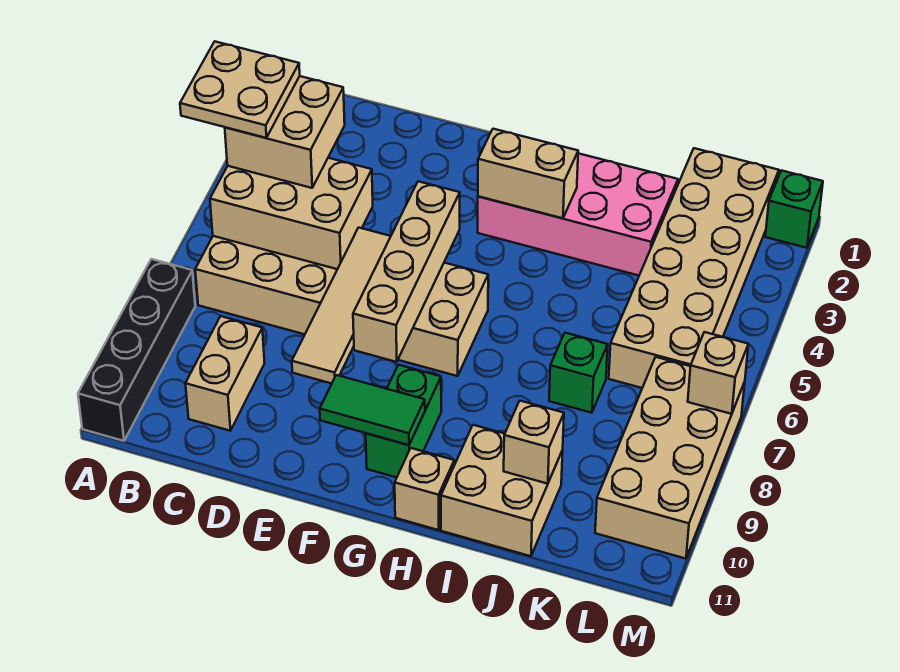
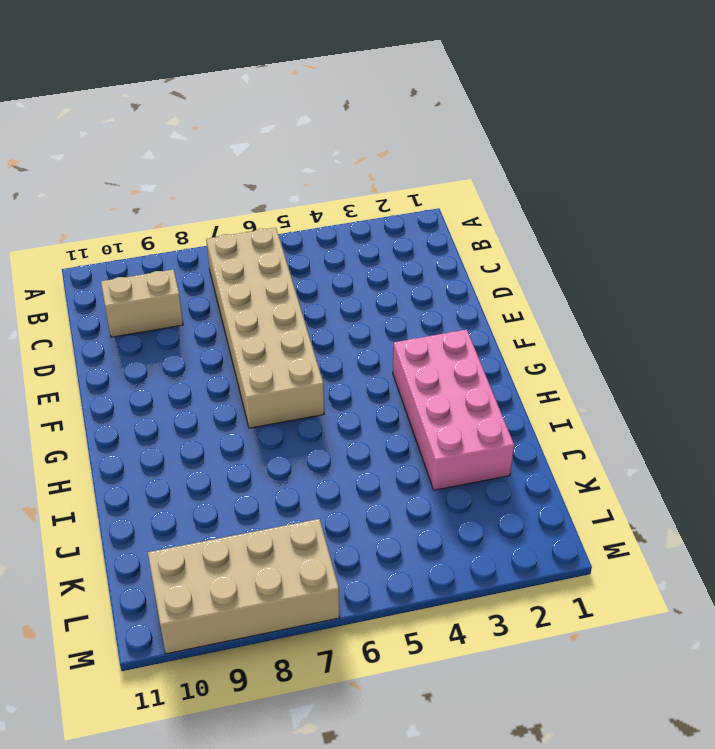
none -> black 1x4 brick [78,259,195,441]
none -> green 1x2 brick [366,365,441,477]
none -> tan 1x1 brick [395,448,454,530]

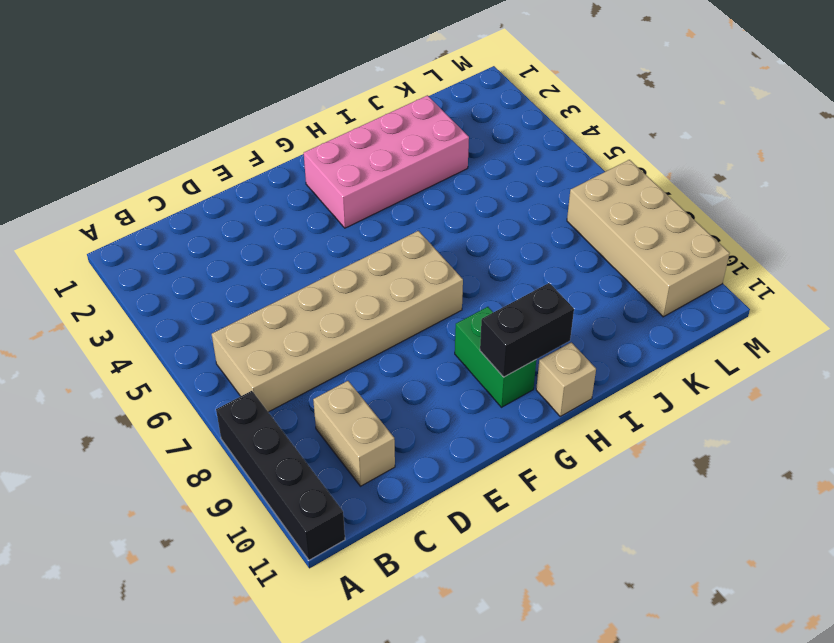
black 1x2 brick [480,283,574,377] -> green 1x2 tile [320,375,425,445]
none -> tan 2x2 brick [441,425,563,556]
none -> green 1x1 brick [549,333,608,413]
none -> tan 2x6 brick [609,148,779,388]

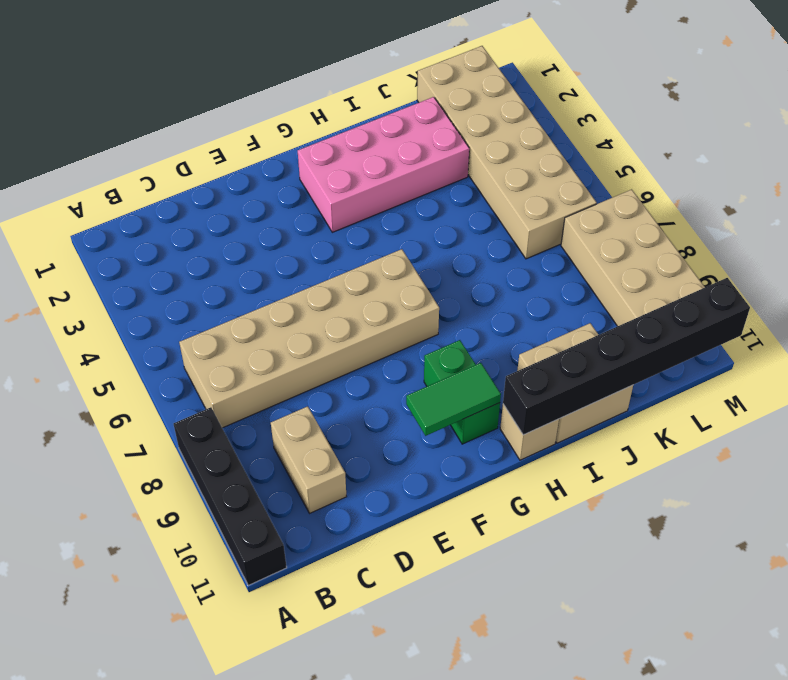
black 1x6 brick [503,278,750,435] -> none
none -> green 1x1 brick [549,333,608,413]
none -> green 1x1 brick [765,170,823,248]
none -> tan 2x3 brick [210,158,373,269]

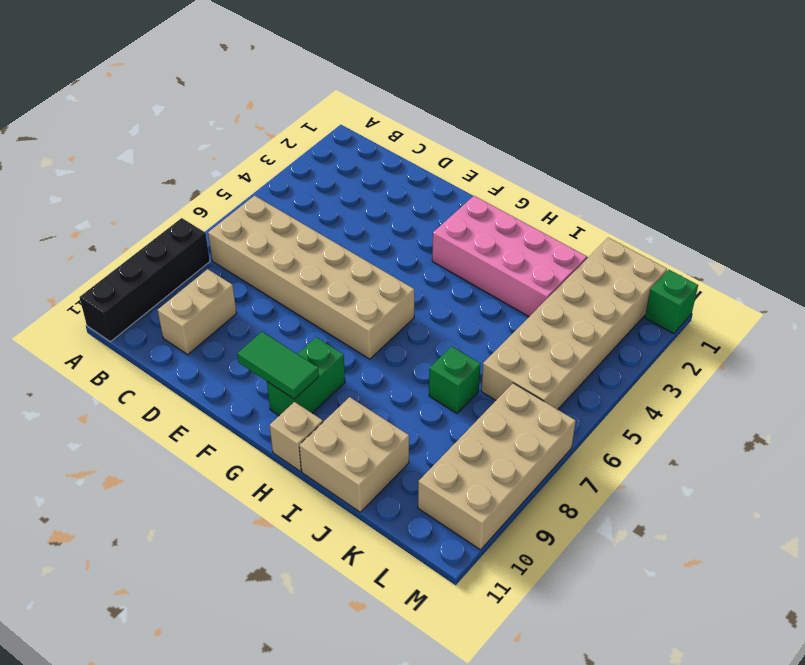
none -> tan 2x3 brick [210,158,373,269]
none -> tan 1x4 tile [292,228,391,384]
none -> tan 1x4 brick [353,181,460,362]

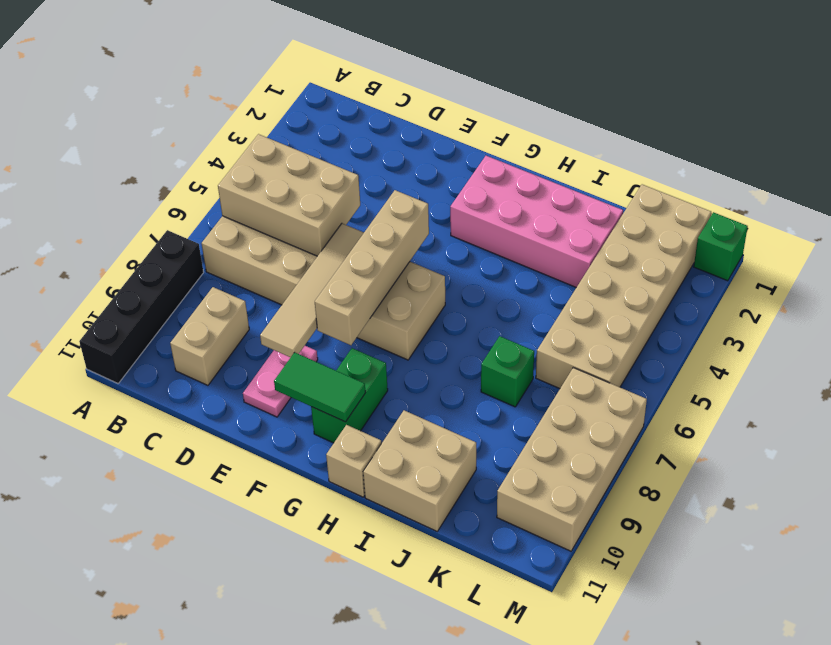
pink 1x2 plate [243,346,318,417] -> none
none -> tan 1x2 brick [478,129,578,218]
none -> tan 1x1 brick [504,401,564,484]
none -> tan 1x1 brick [688,332,748,414]

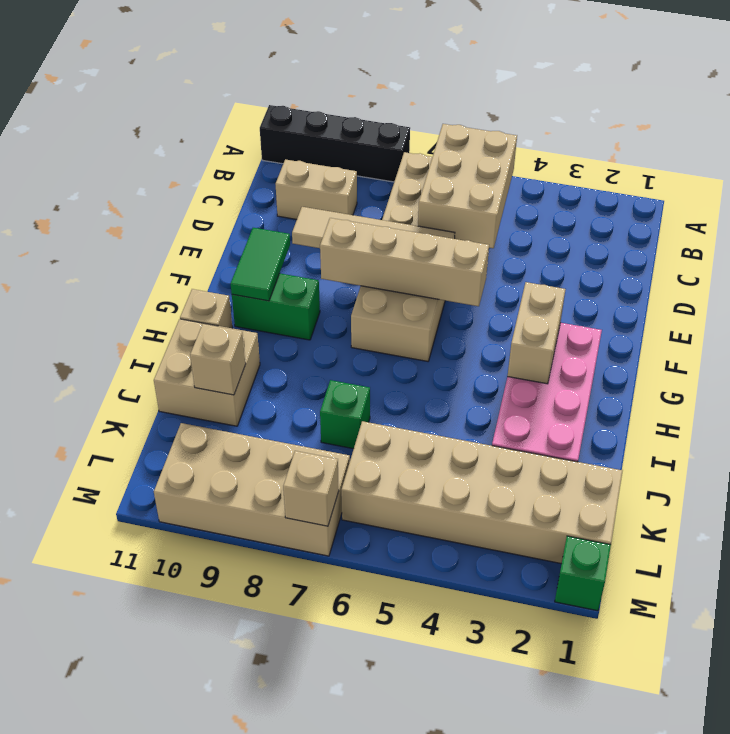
none -> tan 2x2 brick [225,76,345,188]
none -> tan 2x2 plate [180,41,300,138]

